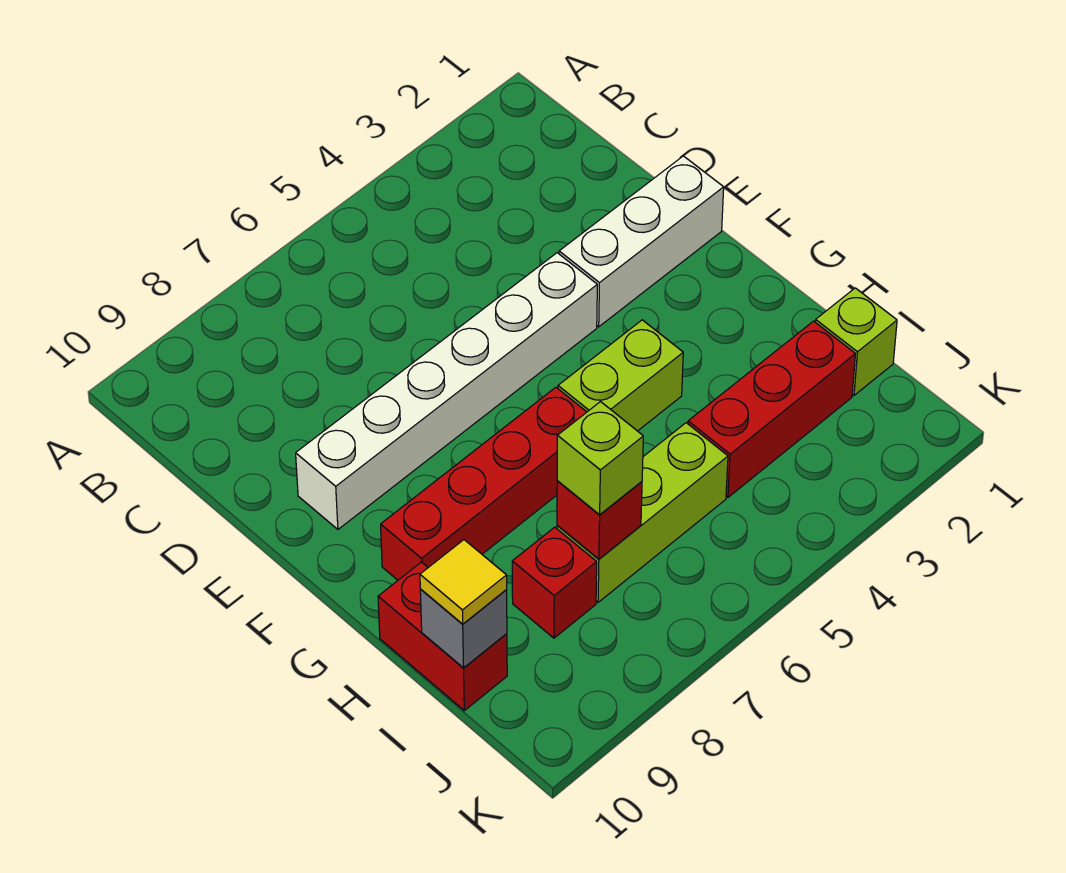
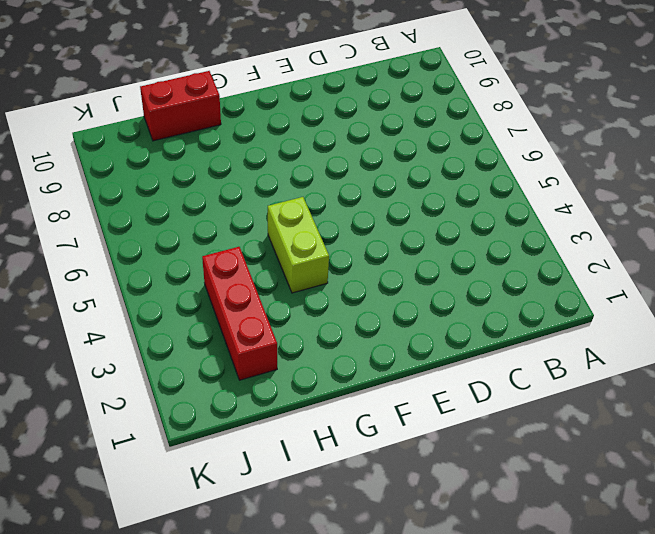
none -> white 1x3 brick [559,156,724,327]
none -> white 1x6 brick [296,253,597,529]
none -> red 1x4 brick [381,387,586,580]

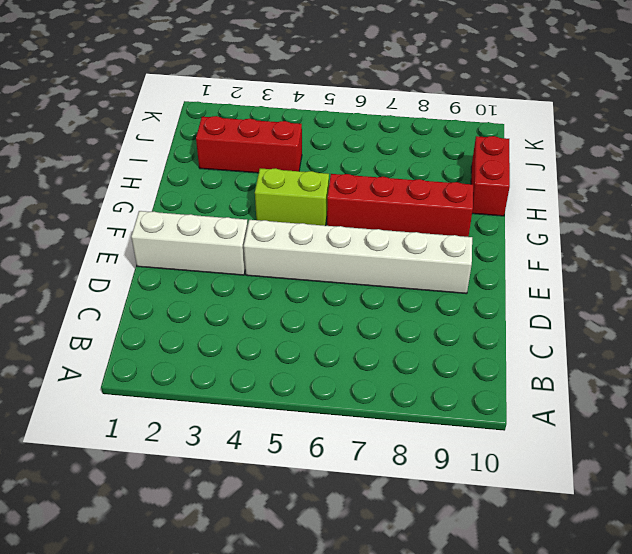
none -> lime 1x1 brick [815,288,897,395]
none -> lime 1x3 brick [557,423,728,602]
none -> red 1x1 brick [512,527,597,638]

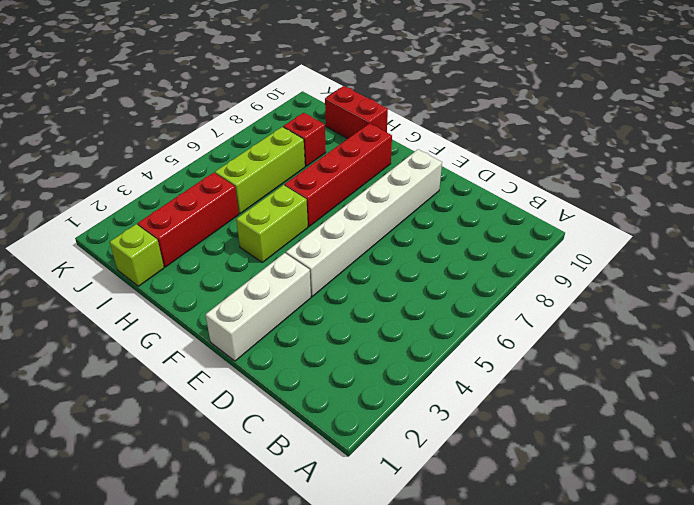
none -> red 1x1 brick [557,481,642,559]
none -> grey 1x1 brick [420,589,507,668]
none -> lime 1x1 brick [557,402,643,515]

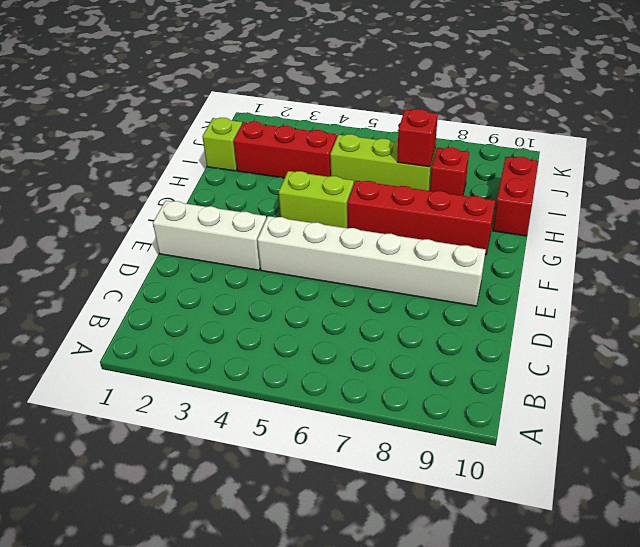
none -> grey 1x1 brick [420,589,507,668]
none -> lime 1x1 brick [557,402,643,515]
none -> yellow 1x1 tile [420,540,507,624]

